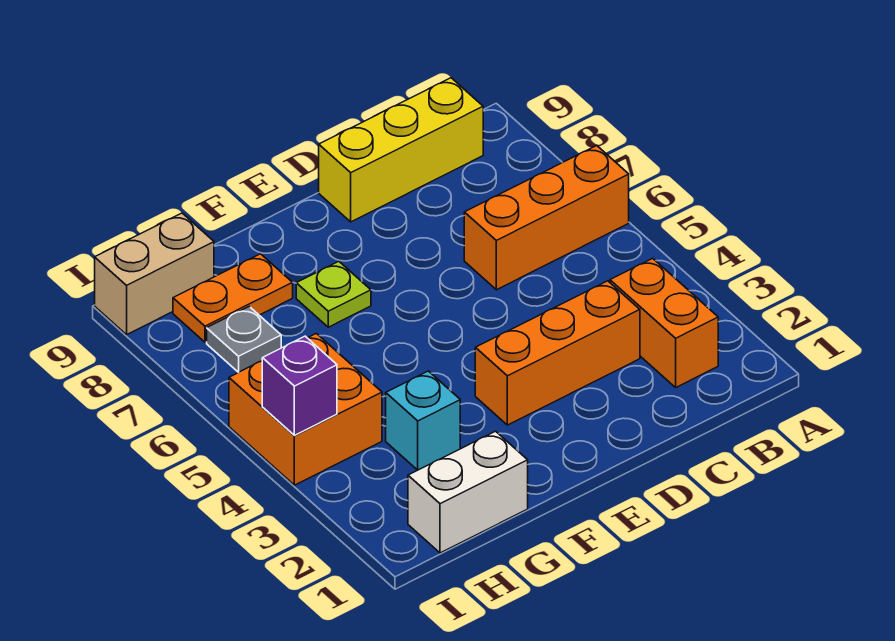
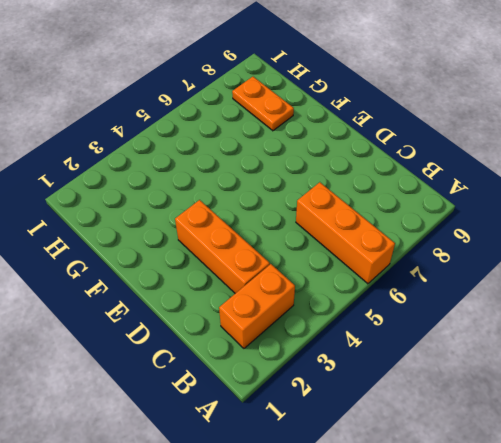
none -> yellow 1x3 brick [319,78,483,222]
none -> lime 1x1 plate [296,261,371,327]
none -> white 1x2 brick [408,431,528,553]

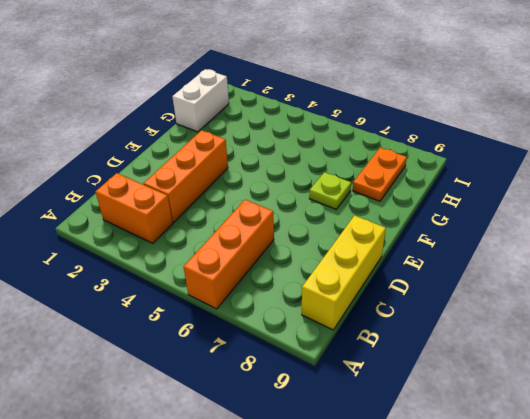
none -> cyan 1x1 brick [386,371,460,470]
none -> orange 2x2 brick [229,333,382,485]
none -> grey 1x1 plate [207,307,281,372]

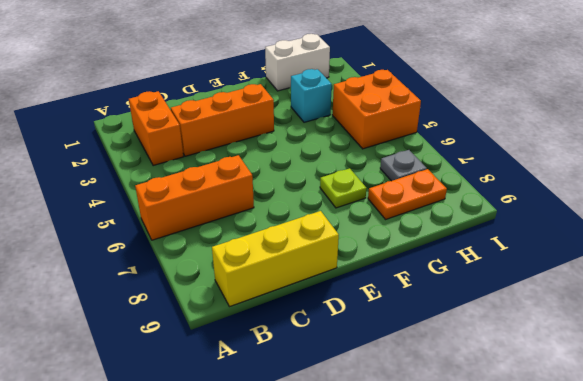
none -> tan 1x2 brick [95,213,214,335]
none -> purple 1x1 brick [262,336,337,435]

